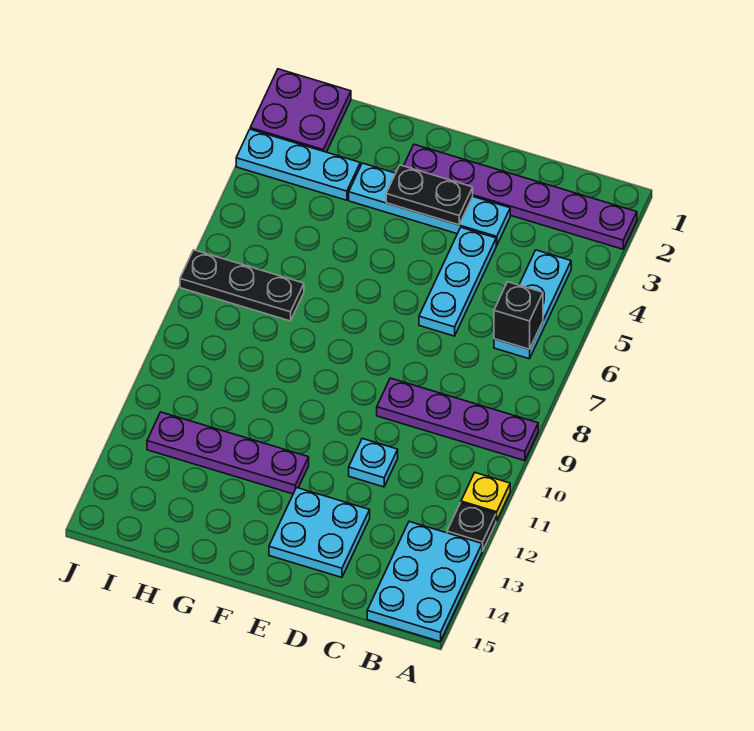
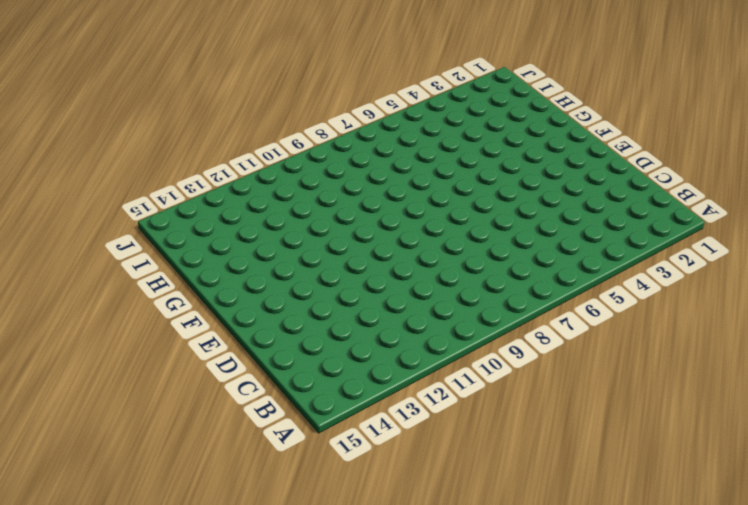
none -> purple 1x6 plate [404,144,637,249]
none -> purple 1x4 plate [377,378,538,461]
none -> yellow 1x1 plate [461,473,510,521]

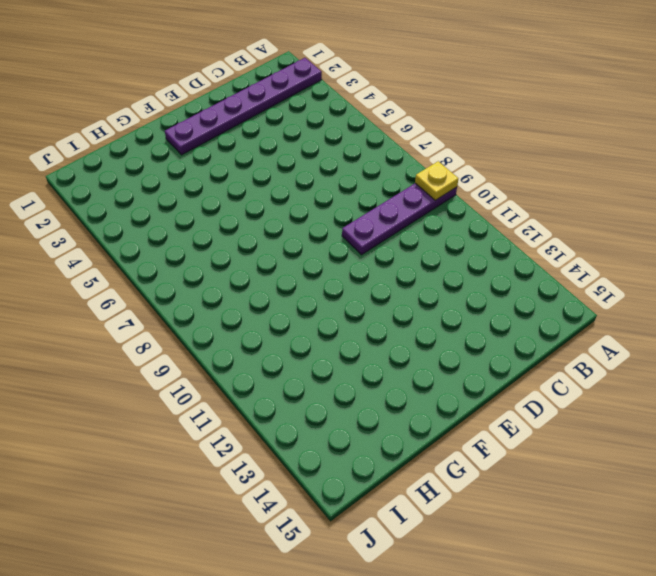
yellow 1x1 plate [415,161,458,200] -> yellow 1x1 plate moved to [461,473,510,521]
none -> black 1x1 plate [447,503,496,551]
none -> cyan 2x3 plate [367,522,482,641]
none -> cyan 1x3 plate [494,250,571,359]

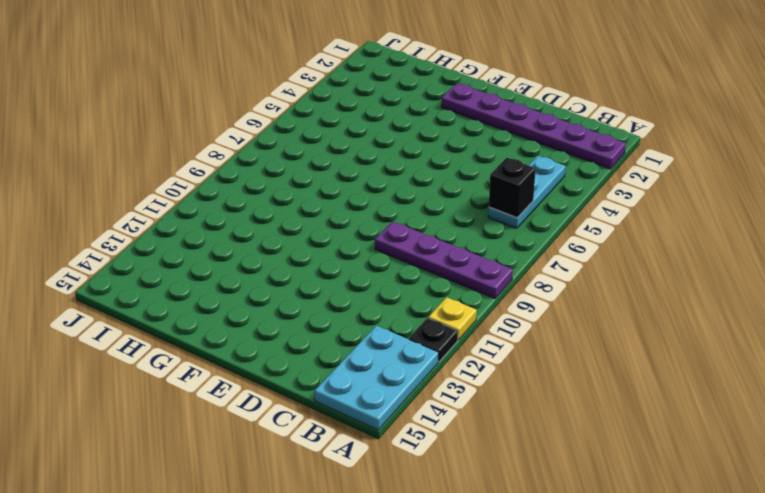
none -> cyan 1x4 plate [349,163,510,246]
none -> cyan 1x3 plate [419,227,496,336]
none -> cyan 1x1 plate [349,439,398,487]

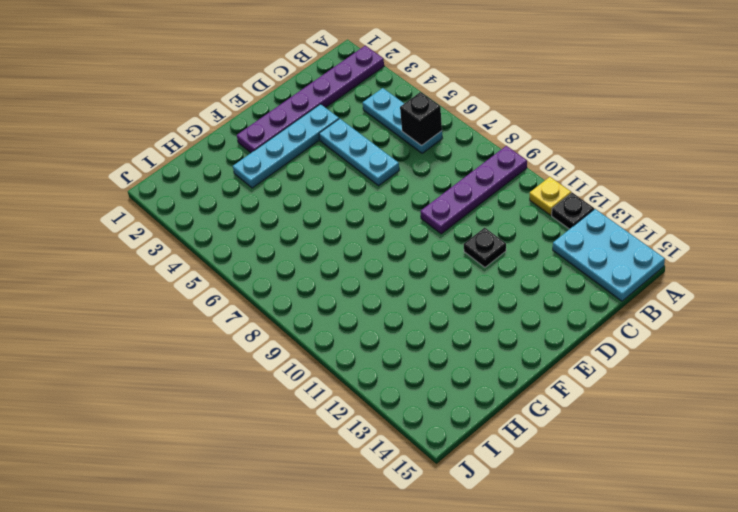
black 1x1 plate [464,228,506,267] -> cyan 1x1 plate [349,439,398,487]
none -> cyan 2x2 plate [269,488,370,577]
none -> purple 1x4 plate [147,412,309,494]
none -> cyan 1x3 plate [236,129,360,200]

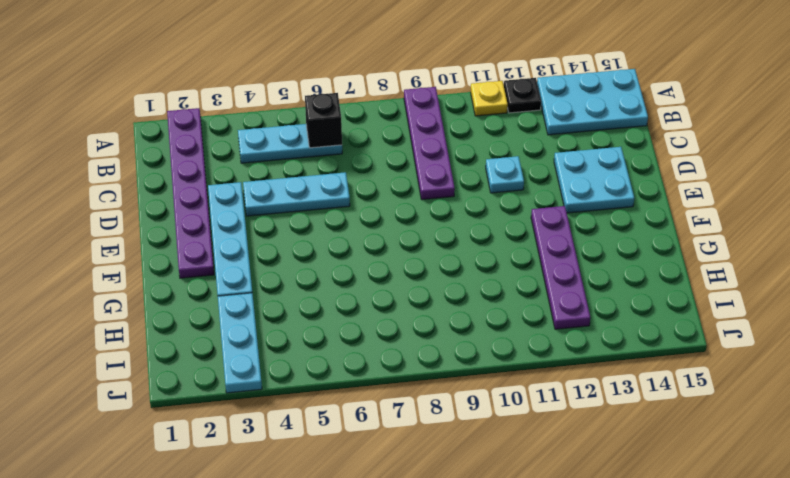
none -> black 1x3 plate [180,250,304,321]
none -> purple 2x2 plate [250,69,351,152]
none -> black 1x2 plate [386,165,473,225]

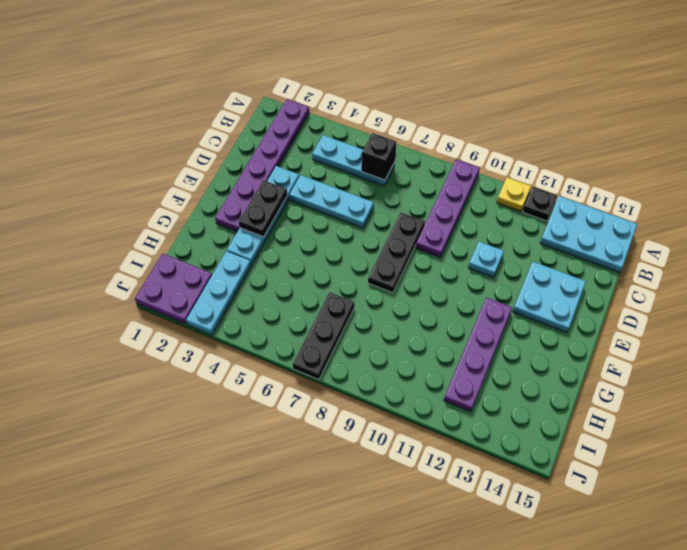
black 1x3 plate [368,212,425,293] -> none

